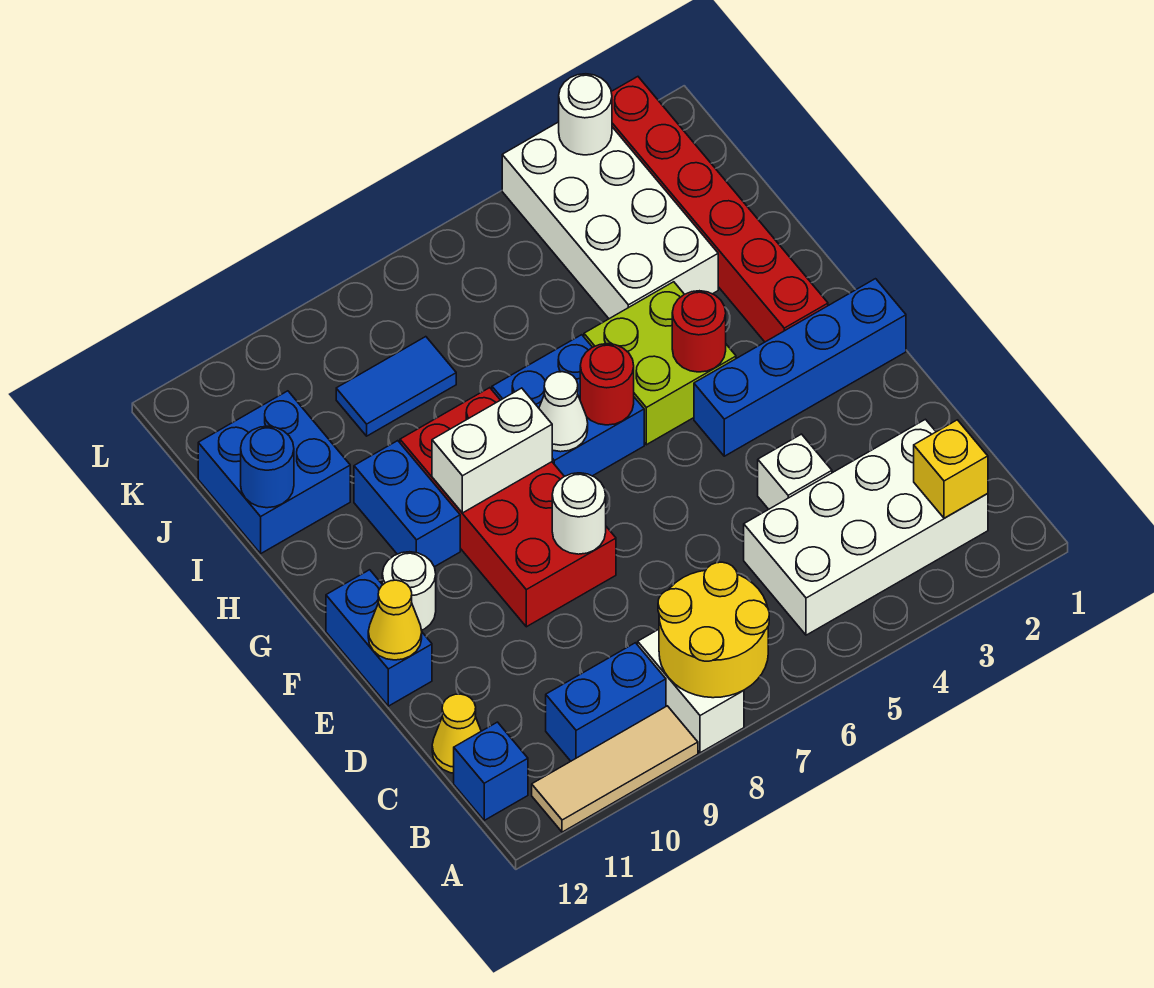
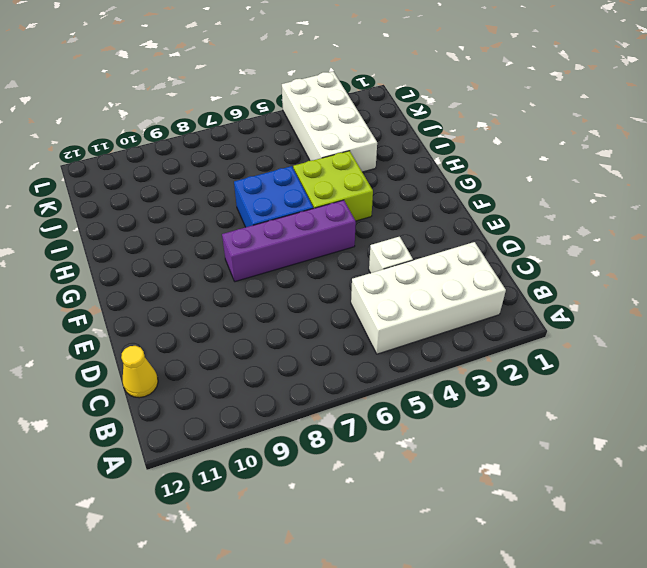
purple 1x4 brick [222,200,356,282] -> red 2x4 brick [400,388,616,627]
none -> white 1x2 brick [638,629,744,753]
none -> tan 1x3 tile [532,706,698,832]
none -> blue 1x2 brick [546,643,666,761]

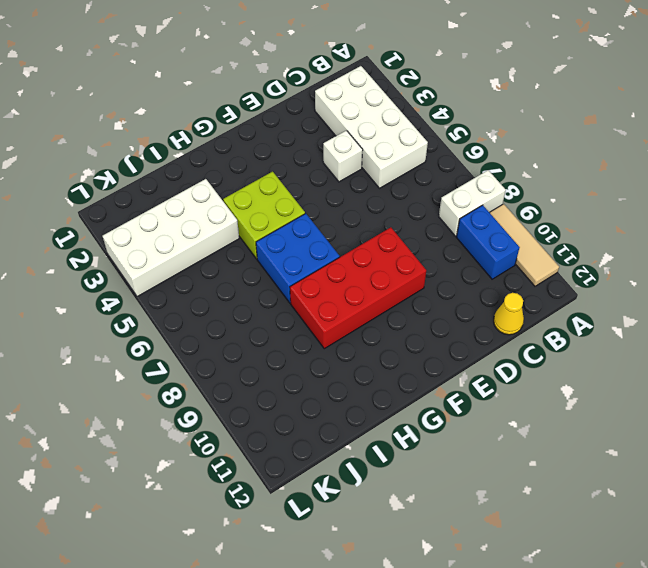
none -> blue 1x1 brick [454,722,528,820]
none -> blue 1x2 brick [326,570,432,706]
none -> blue 1x4 brick [694,279,906,456]

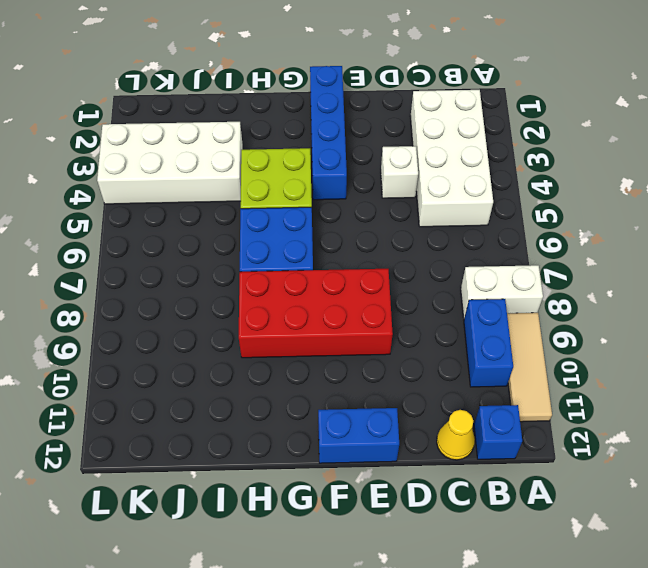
none -> white 1x1 round brick [382,552,436,630]
none -> red 1x6 brick [611,77,828,342]
none -> blue 1x2 brick [354,441,460,567]

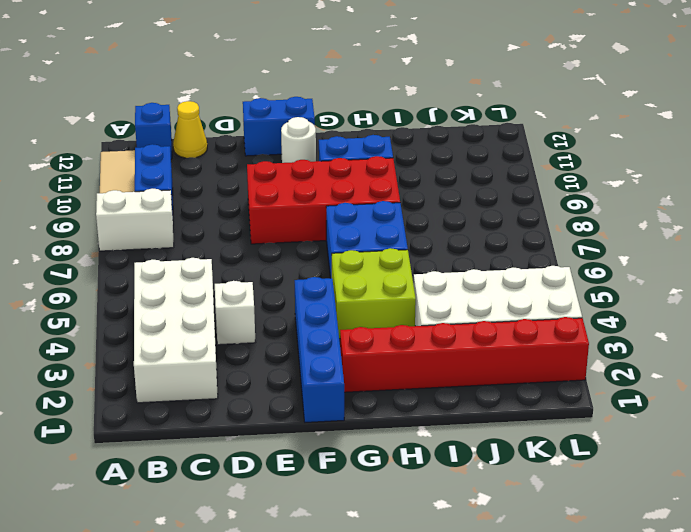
none -> blue 2x2 brick [198,391,350,554]
none -> blue 1x2 tile [336,337,456,436]
none -> yellow 2x2 round brick [658,562,769,698]

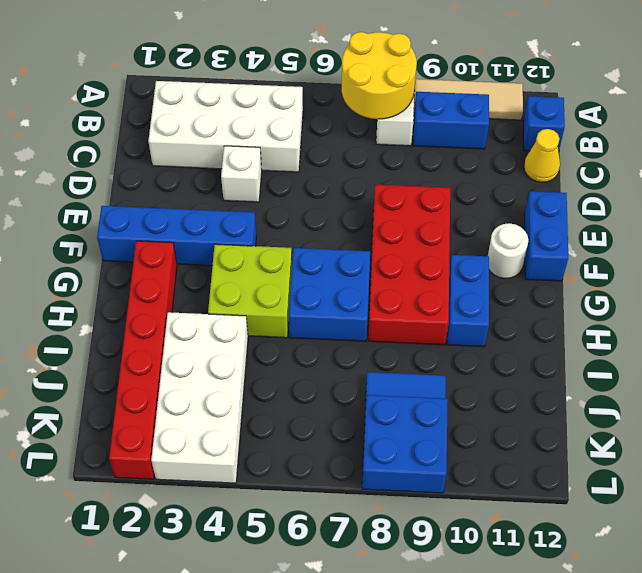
blue 2x2 brick [362,395,448,493] -> blue 2x2 brick moved to [198,391,350,554]
none -> yellow 1x1 brick [914,420,988,518]
none -> white 1x1 round brick [552,473,606,554]
none -> yellow 1x1 cone [368,580,422,660]

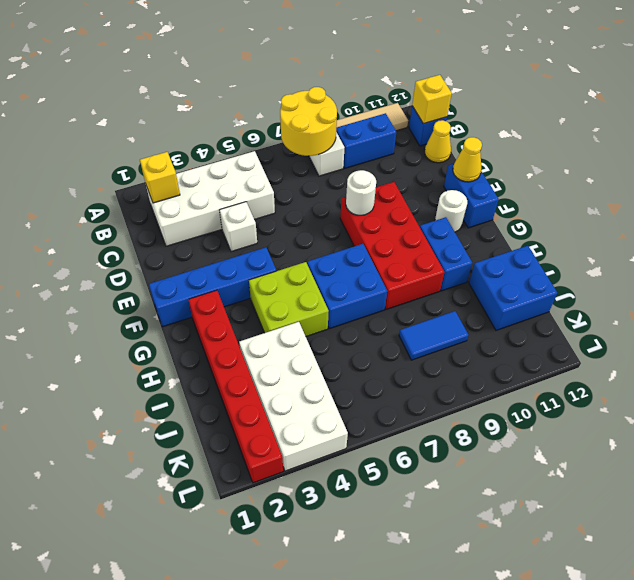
yellow 1x1 brick [412,75,452,124] -> none
none -> red 1x1 round brick [672,291,726,372]
none -> red 1x1 round brick [580,344,634,425]
none -> white 1x1 cone [539,372,588,452]

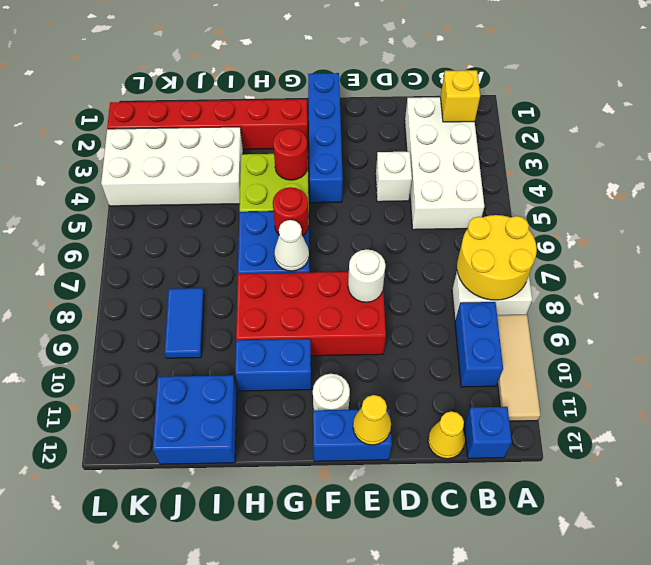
none -> white 1x2 brick [432,388,552,513]
none -> blue 1x1 round brick [241,426,294,508]
none -> white 1x1 round brick [559,74,612,155]

